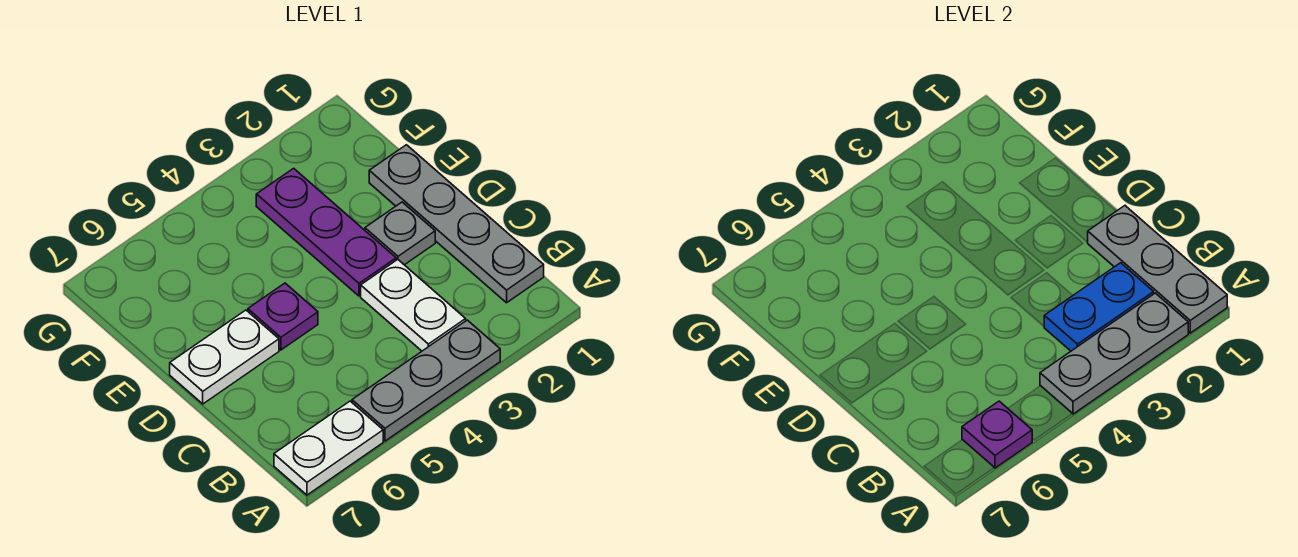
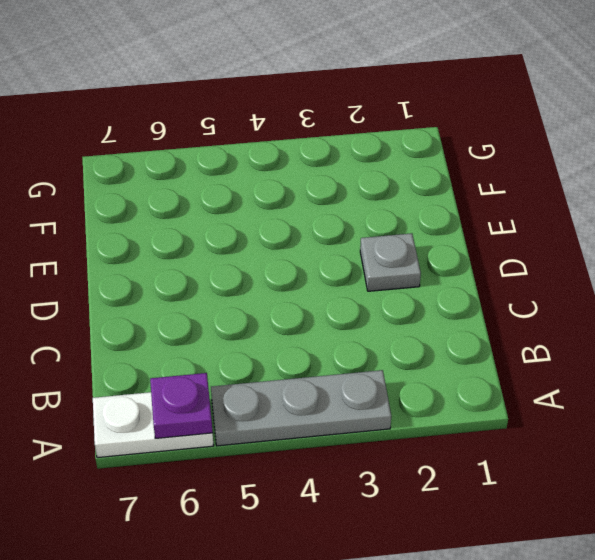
none -> grey 1x4 plate [369,145,544,303]
none -> white 1x2 plate [361,260,466,351]
none -> purple 1x3 plate [256,168,396,296]

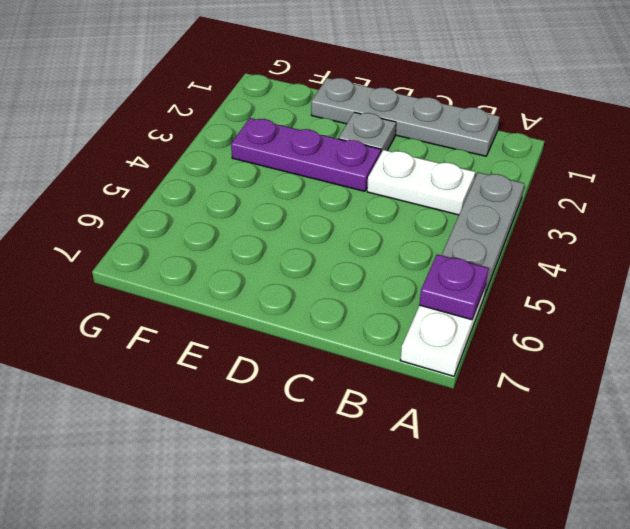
none -> purple 1x1 plate [248,283,318,350]
none -> white 1x2 plate [170,310,279,404]
none -> grey 1x3 plate [1087,206,1227,333]

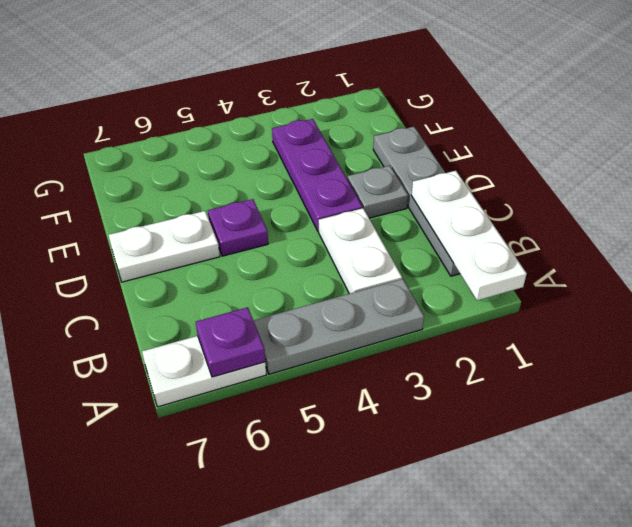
white 1x3 plate [411,171,527,300] -> grey 1x3 plate [1087,206,1227,333]
none -> grey 1x3 plate [1040,293,1188,414]
none -> blue 1x2 plate [1044,263,1154,351]

